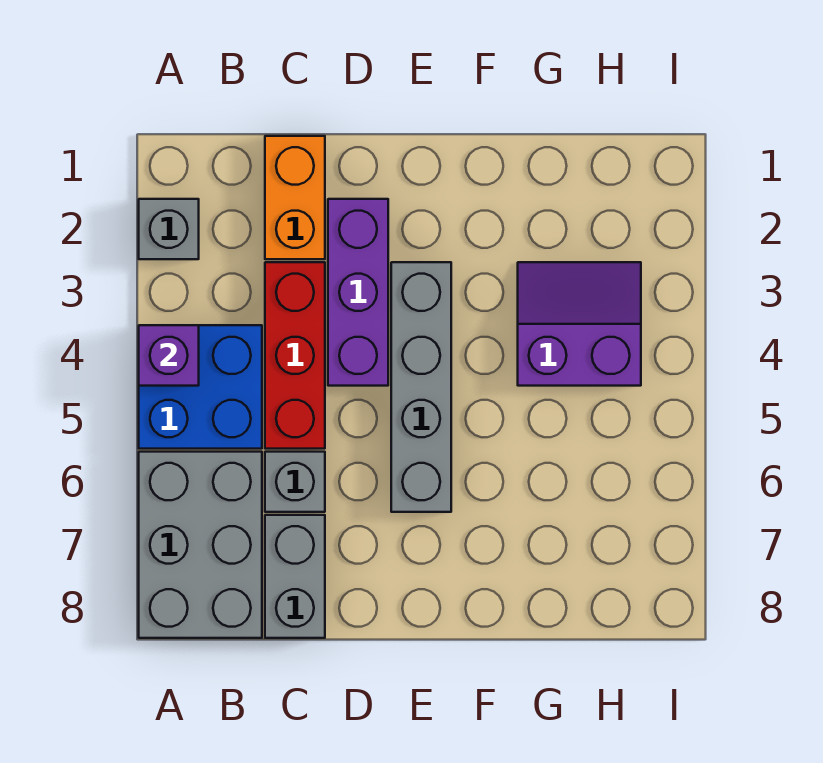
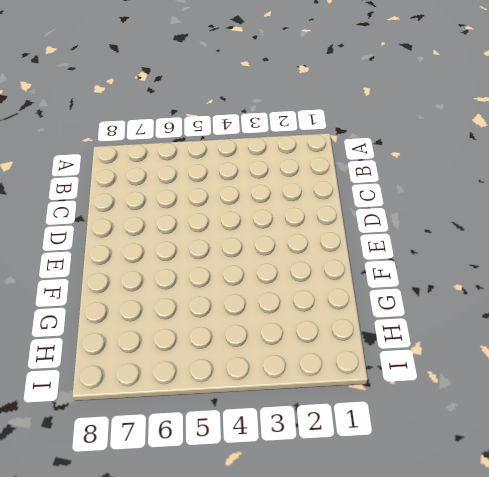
none -> grey 1x1 brick [139,199,199,259]
none -> blue 2x2 brick [139,325,262,449]

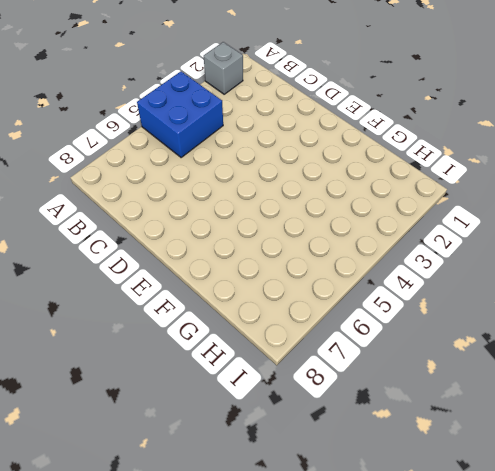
none -> grey 2x3 brick [139,452,262,638]
none -> orange 1x2 brick [265,136,325,259]

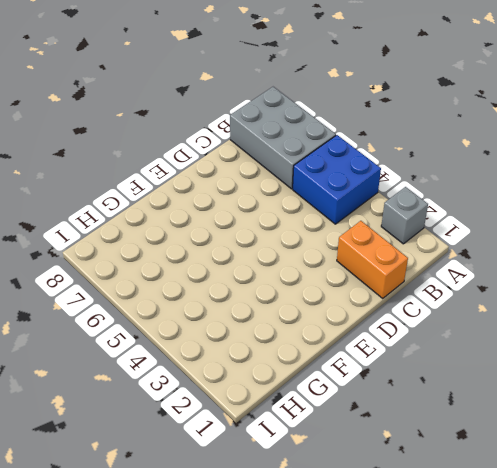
none -> red 1x3 brick [265,262,325,449]
none -> grey 1x1 brick [265,452,325,512]

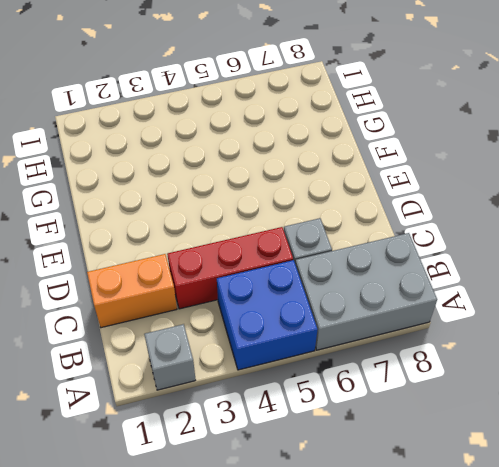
none -> grey 1x2 brick [265,515,325,638]
none -> purple 1x3 brick [328,199,388,386]

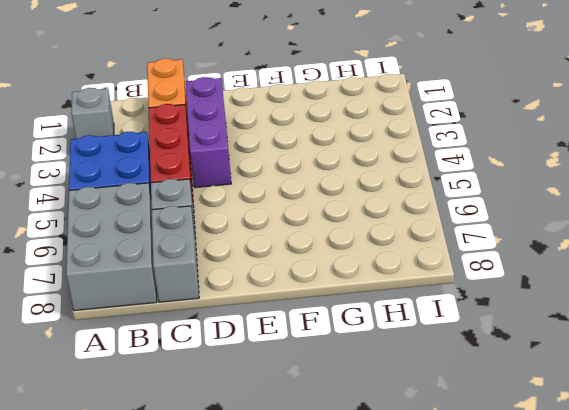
none -> grey 1x4 brick [391,262,451,512]
none -> purple 2x2 slope [518,262,641,386]

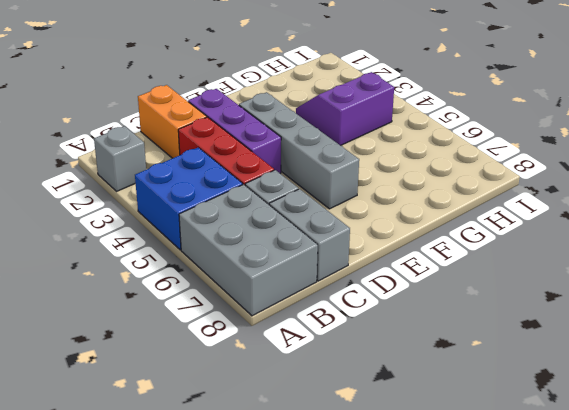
none -> purple 1x1 brick [139,325,199,386]

